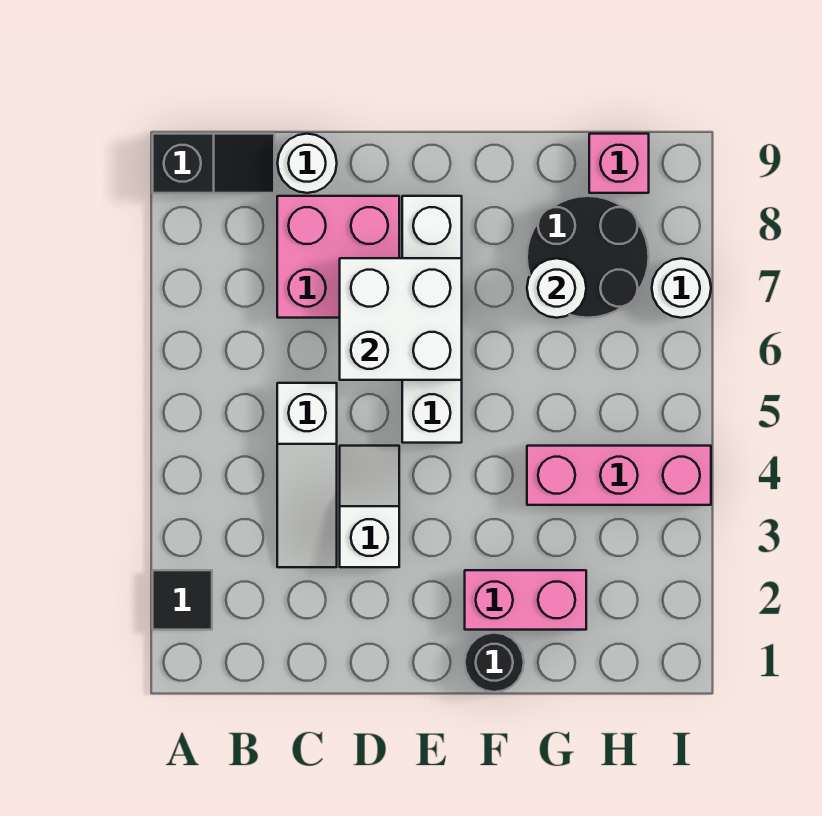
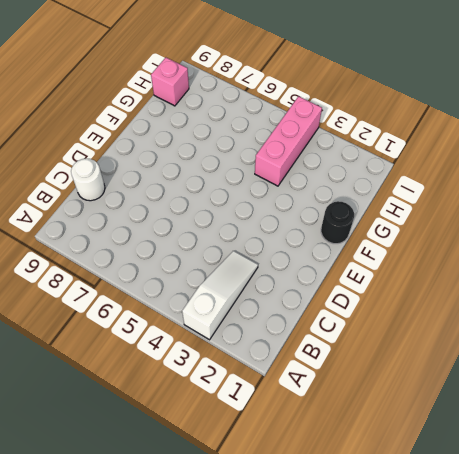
white 1x3 slope [182,251,258,340] -> white 1x3 slope turned to [277,383,337,567]
none -> black 1x1 tile [153,570,212,630]
none -> black 1x2 slope [153,134,274,193]
none -> pink 2x2 brick [277,196,399,318]

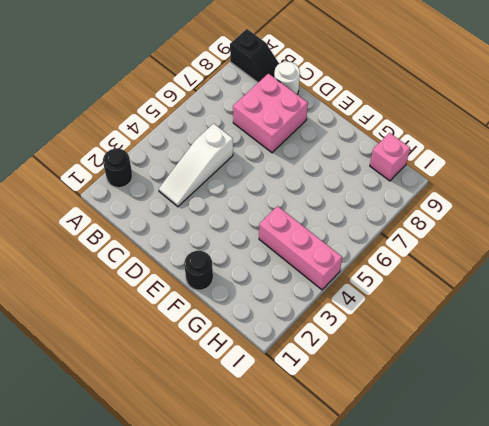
black 1x1 round brick [103,148,132,188] -> black 1x1 tile [153,570,212,630]
none -> white 1x2 slope [340,446,399,567]
none -> white 1x4 brick [402,196,462,443]
none -> pink 1x2 brick [465,570,586,630]

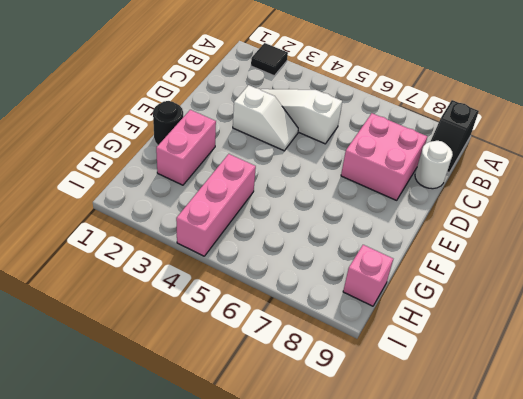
none -> white 1x4 brick [402,196,462,443]
none -> black 2x2 round brick [527,196,649,318]
none -> white 1x1 round brick [652,258,711,318]

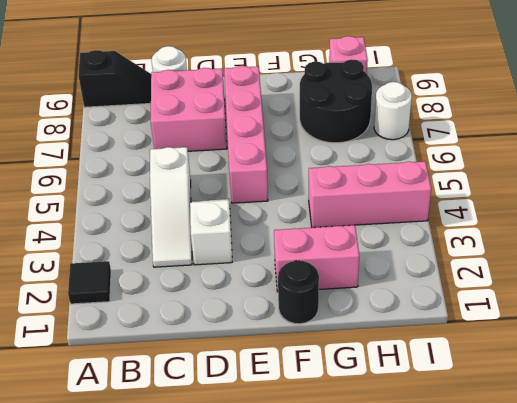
pink 1x4 brick [224,66,268,203] -> white 1x4 brick [402,196,462,443]
none -> white 2x2 brick [340,258,462,380]
none -> white 1x1 round brick [527,258,586,318]

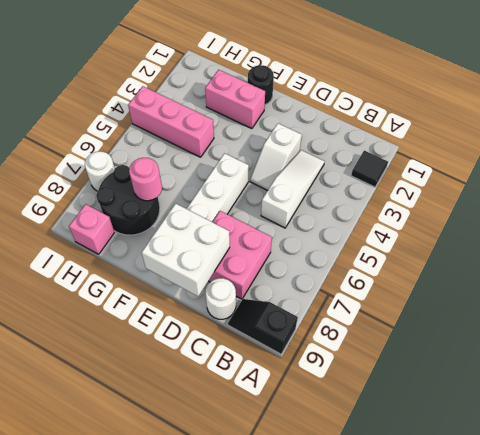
white 2x2 brick [142,203,230,296] -> white 2x2 brick moved to [340,258,462,380]
pink 1x1 round brick [129,158,162,201] -> white 1x1 round brick [527,258,586,318]

